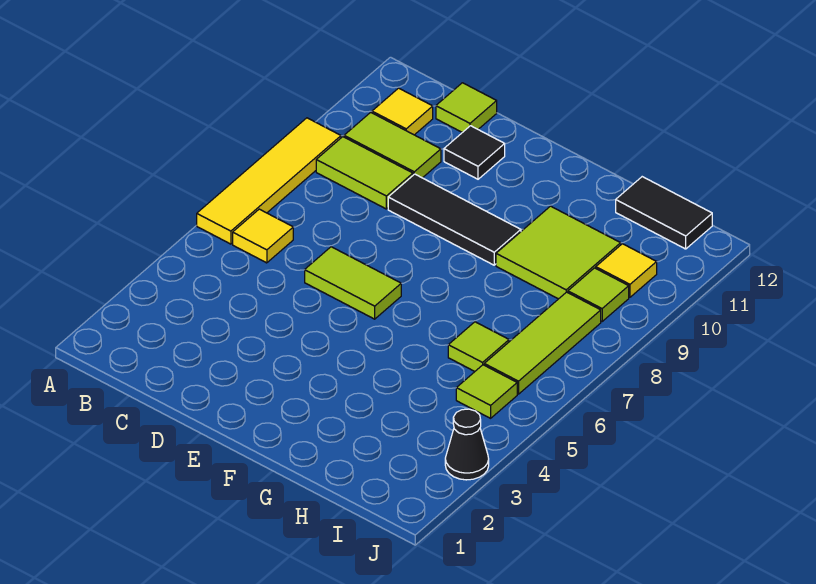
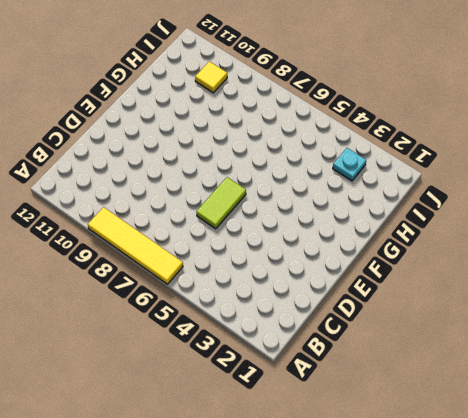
cyan 1x1 plate [333,148,366,181] -> none
none -> yellow 1x1 tile [233,209,293,263]
none -> lime 1x2 tile [316,137,413,209]
none -> lime 1x2 tile [344,112,441,178]

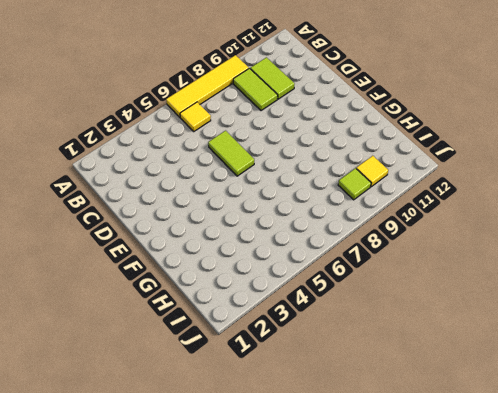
none -> yellow 1x1 tile [372,88,433,135]
none -> lime 1x1 tile [436,83,497,133]
none -> black 1x3 tile [388,174,521,265]

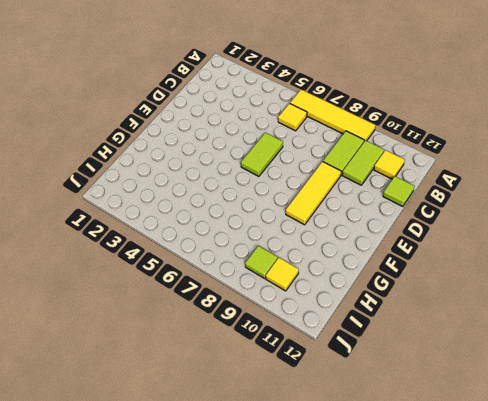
yellow 1x3 tile [286,162,341,225] -> black 1x3 tile [388,174,521,265]
none -> black 1x1 tile [444,126,505,179]
none -> lime 2x2 tile [496,206,621,299]
none -> lime 1x1 tile [448,322,509,371]

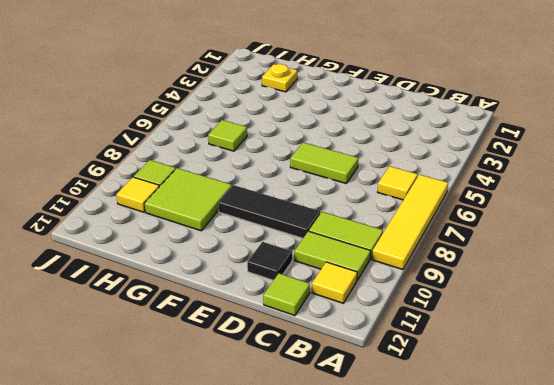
yellow 1x1 plate [262,64,297,92] -> none
none -> black 1x2 tile [616,177,712,249]
none -> lime 1x1 tile [456,365,517,418]
none -> lime 1x3 tile [484,292,601,394]

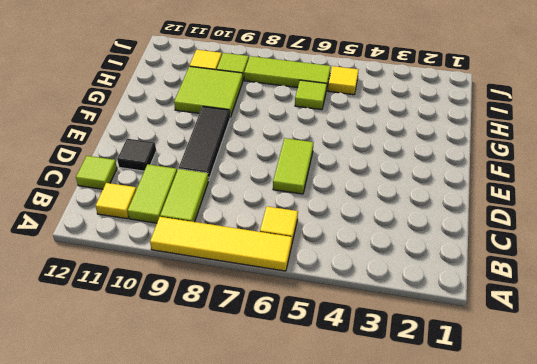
yellow 1x1 tile [328,66,358,95] -> lime 1x1 tile [456,365,517,418]
none -> black 1x2 tile [616,177,712,249]
none -> black 1x1 cone [445,409,489,480]

